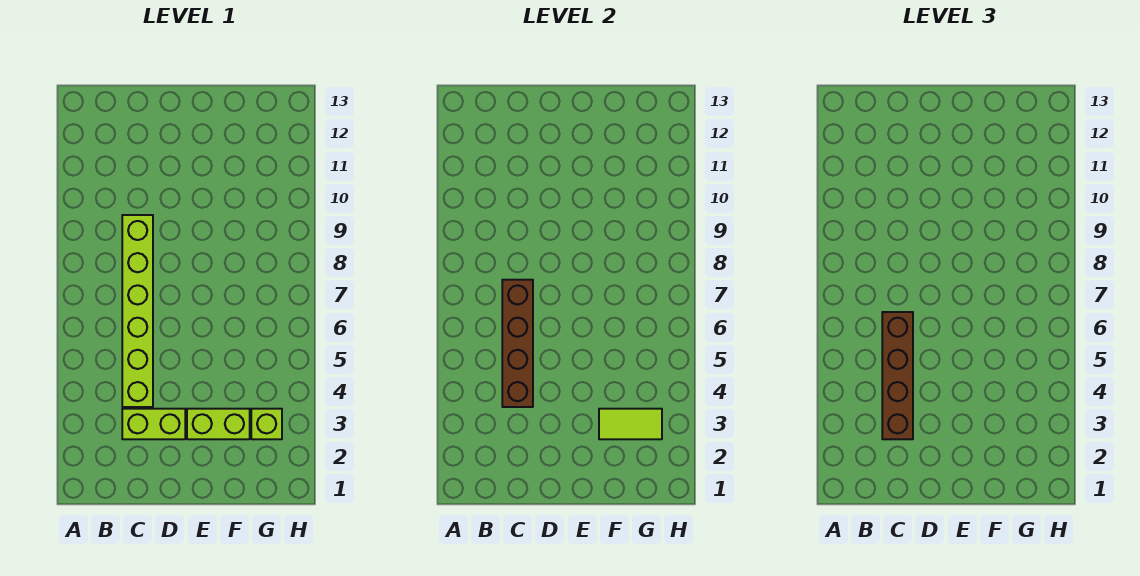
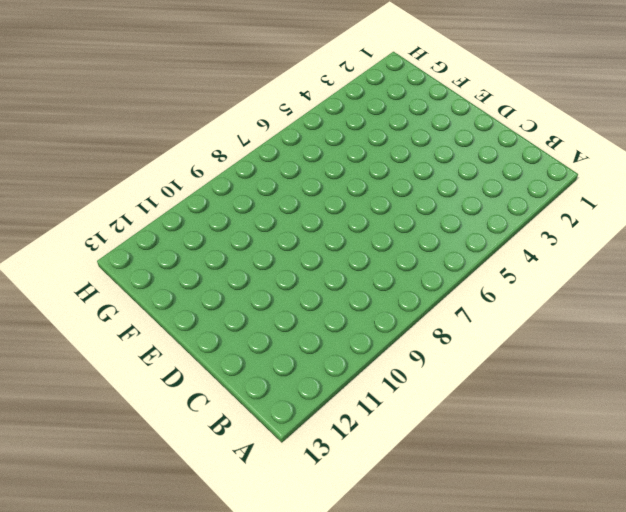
none -> lime 1x2 brick [122,409,185,439]
none -> lime 1x6 brick [122,215,153,407]

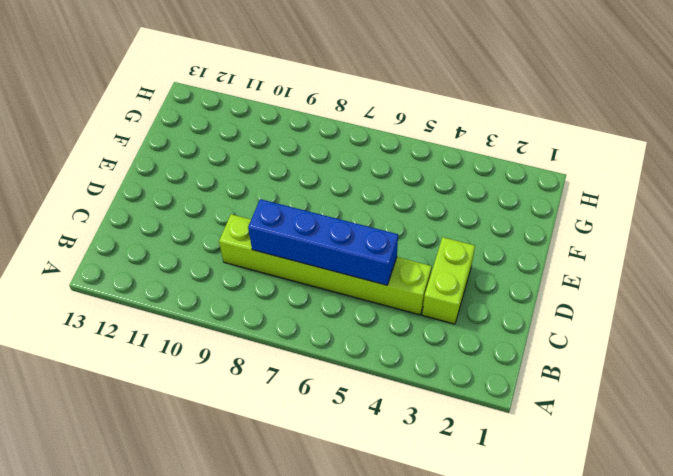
blue 1x4 brick [248,199,398,285] -> brown 1x4 brick [502,280,533,407]
none -> lime 1x2 brick [187,409,250,439]
none -> lime 1x1 brick [251,409,282,439]

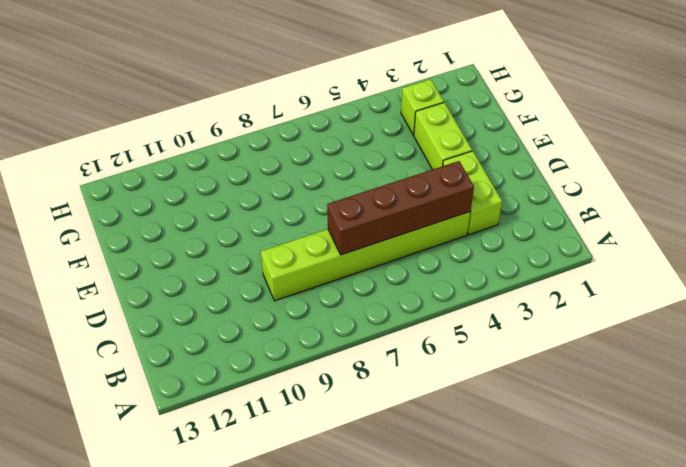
none -> lime 1x2 tile [599,409,662,439]
none -> brown 1x4 brick [882,312,913,439]

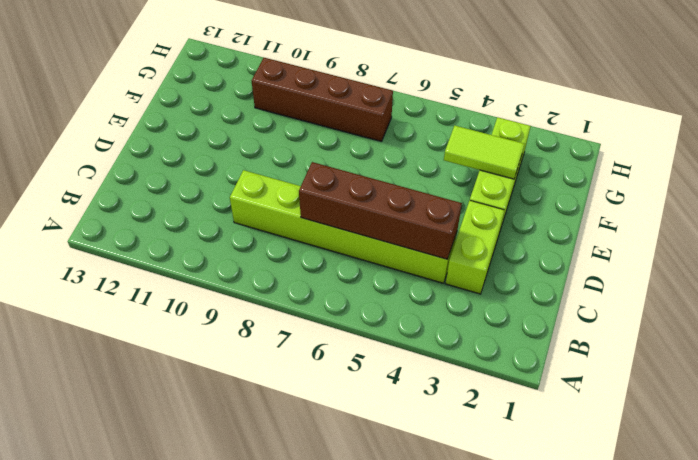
lime 1x2 tile [444,126,524,179] -> lime 1x2 tile turned to [599,409,662,439]
brown 1x4 brick [252,58,393,141] -> brown 1x4 brick moved to [882,312,913,439]

